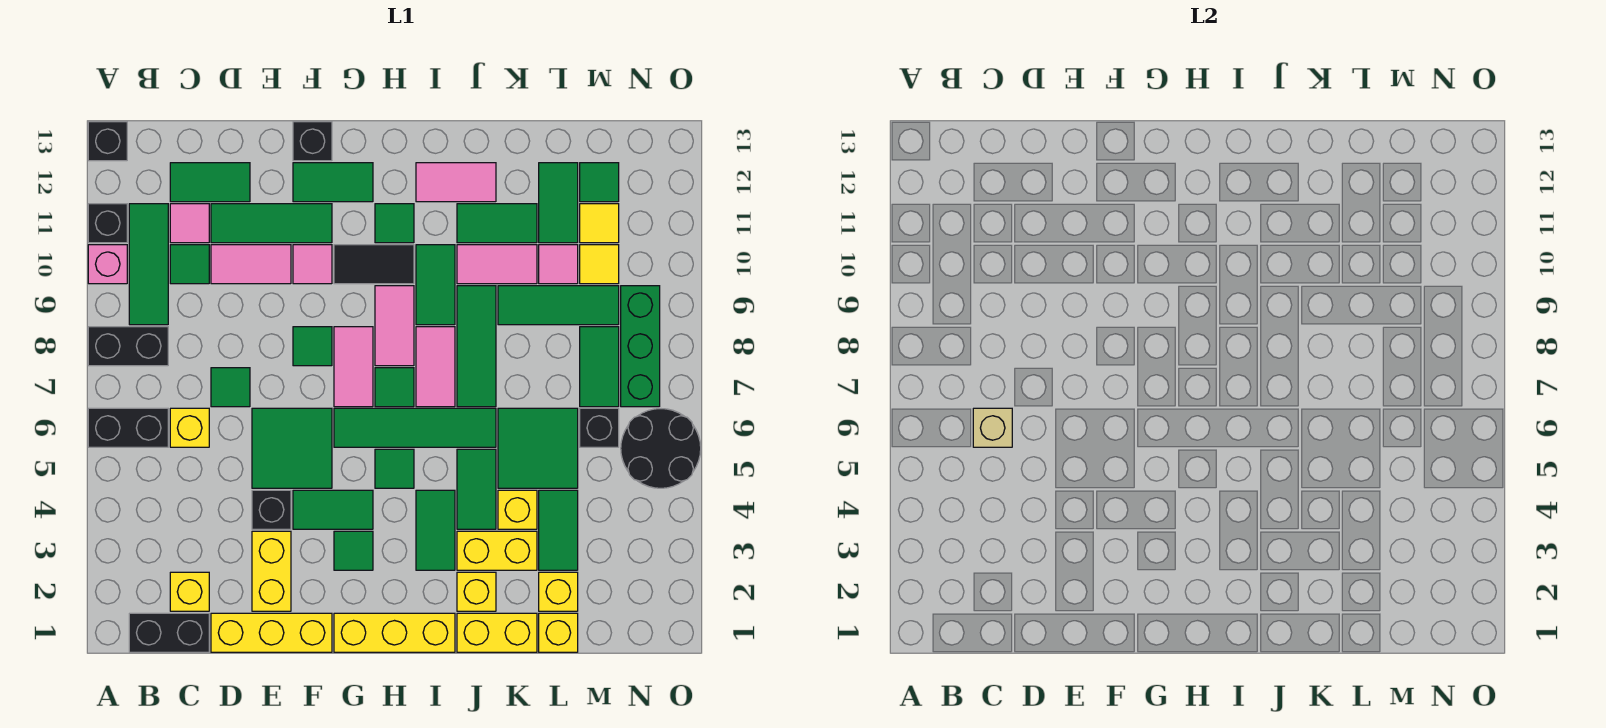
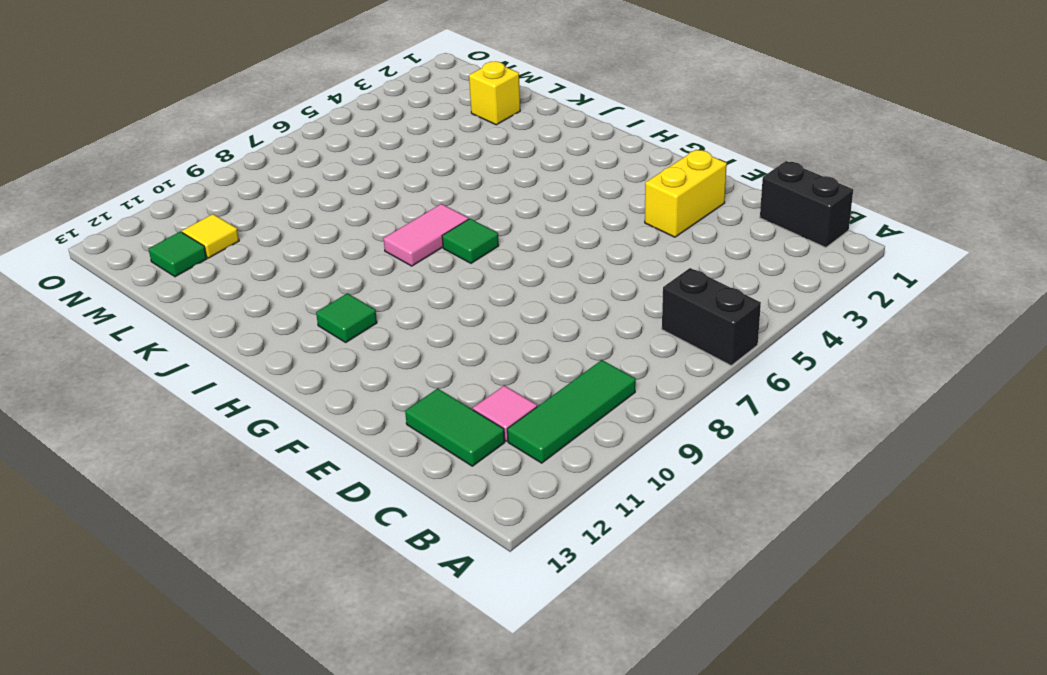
none -> black 1x2 brick [88,327,168,366]
none -> pink 1x1 brick [88,245,127,284]
none -> black 1x1 brick [88,204,127,243]
none -> black 1x1 brick [88,122,127,161]

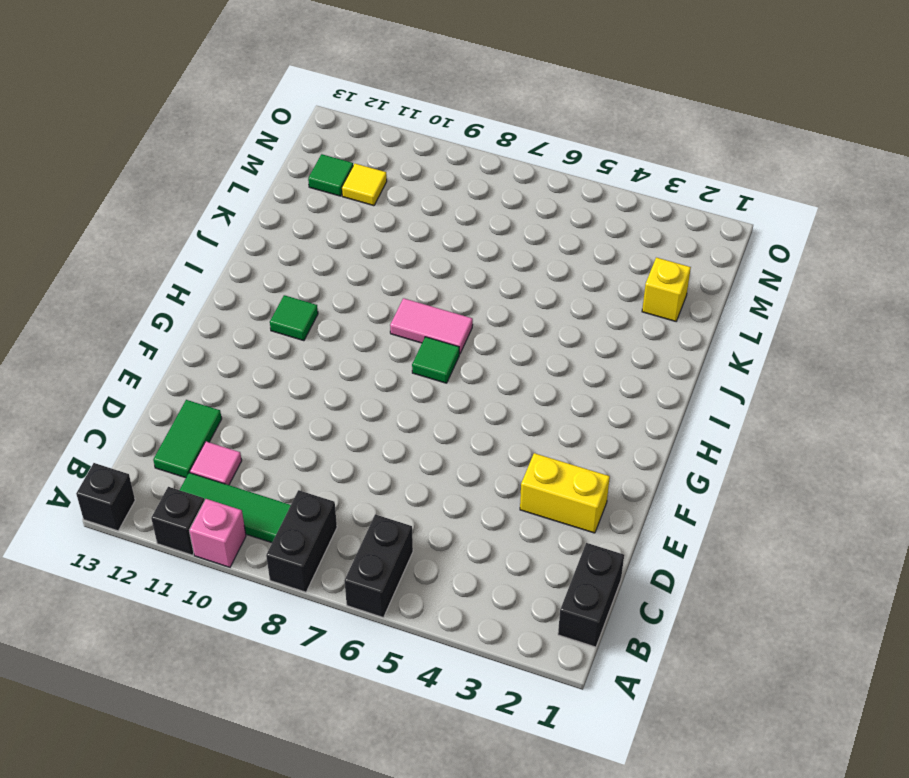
none -> yellow 1x1 brick [170,572,209,611]
none -> yellow 1x1 brick [170,408,209,447]
none -> green 1x1 tile [170,245,209,284]
none -> yellow 1x3 brick [211,613,332,652]

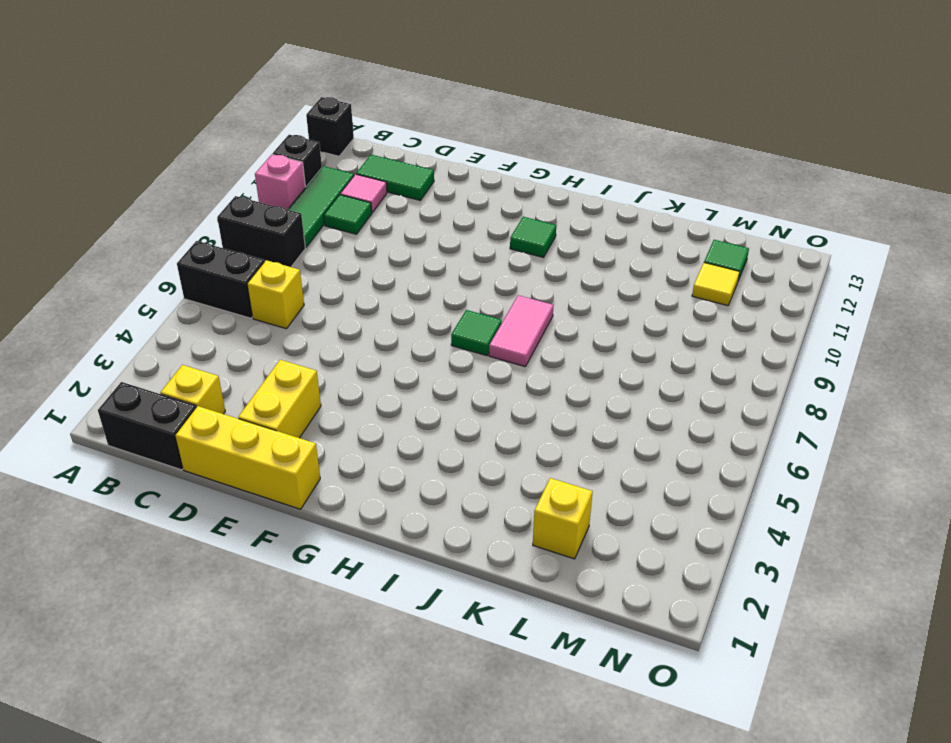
none -> green 1x1 tile [211,368,250,407]
none -> pink 1x2 tile [211,245,291,284]
none -> green 1x3 tile [211,204,332,243]
none -> black 1x1 brick [252,490,291,529]

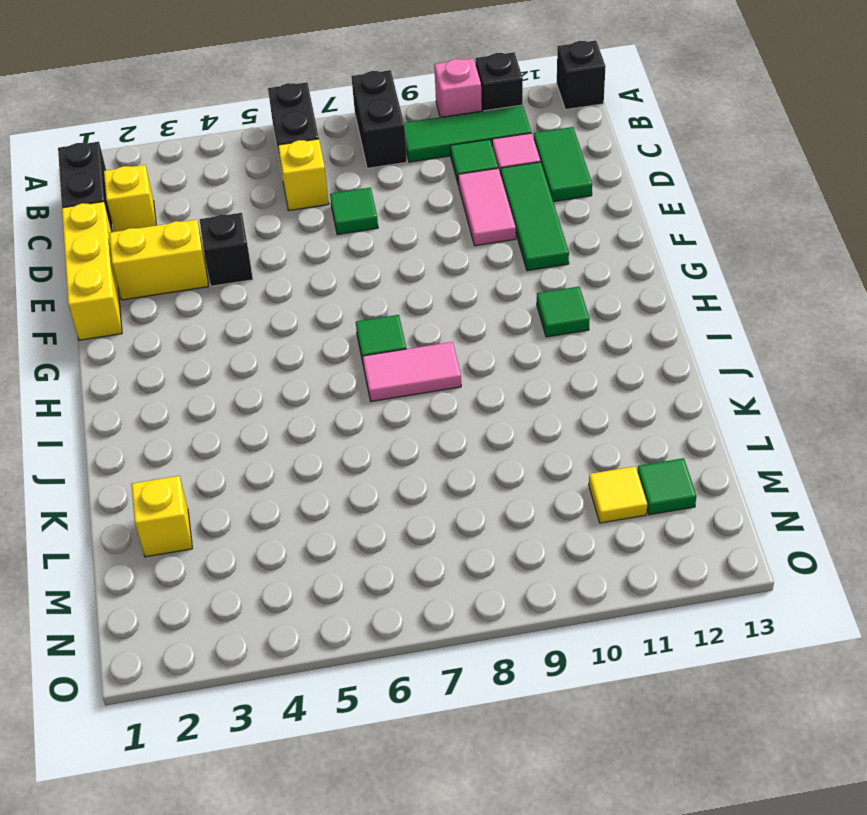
none -> green 2x2 tile [252,408,332,488]
none -> green 1x2 tile [293,490,373,529]
none -> green 1x1 tile [293,327,332,366]
none -> pink 1x1 tile [293,245,332,284]

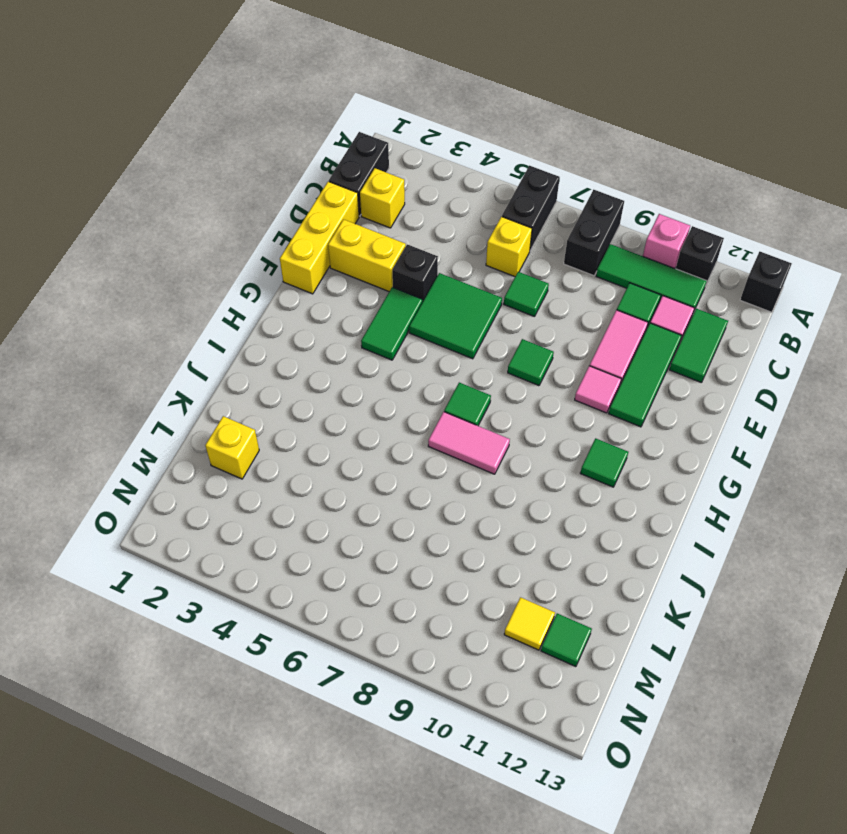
none -> green 1x2 tile [293,163,373,202]
none -> black 1x1 brick [293,122,332,161]
none -> yellow 1x3 brick [334,613,455,652]
none -> green 1x1 tile [334,531,373,570]

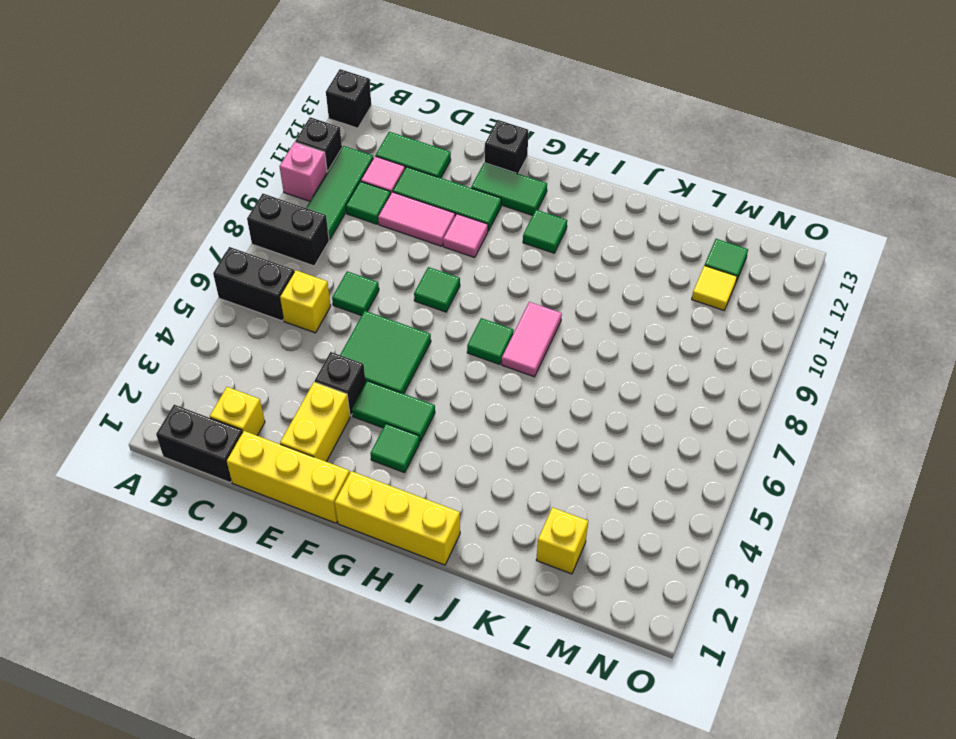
none -> green 1x4 tile [334,408,496,447]
none -> pink 1x2 tile [334,327,373,407]
none -> black 1x2 tile [334,245,414,284]
none -> green 1x1 tile [375,449,414,488]

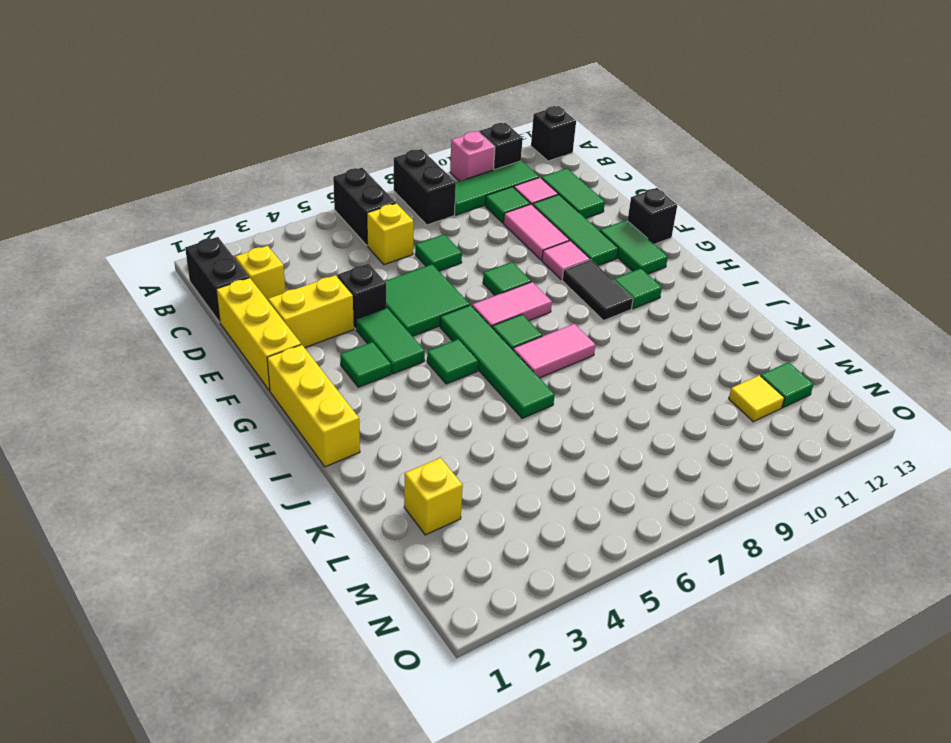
none -> pink 1x2 tile [375,286,414,366]
none -> green 1x2 tile [416,490,455,570]
none -> green 1x2 tile [416,245,455,325]
none -> pink 1x2 tile [416,163,496,202]

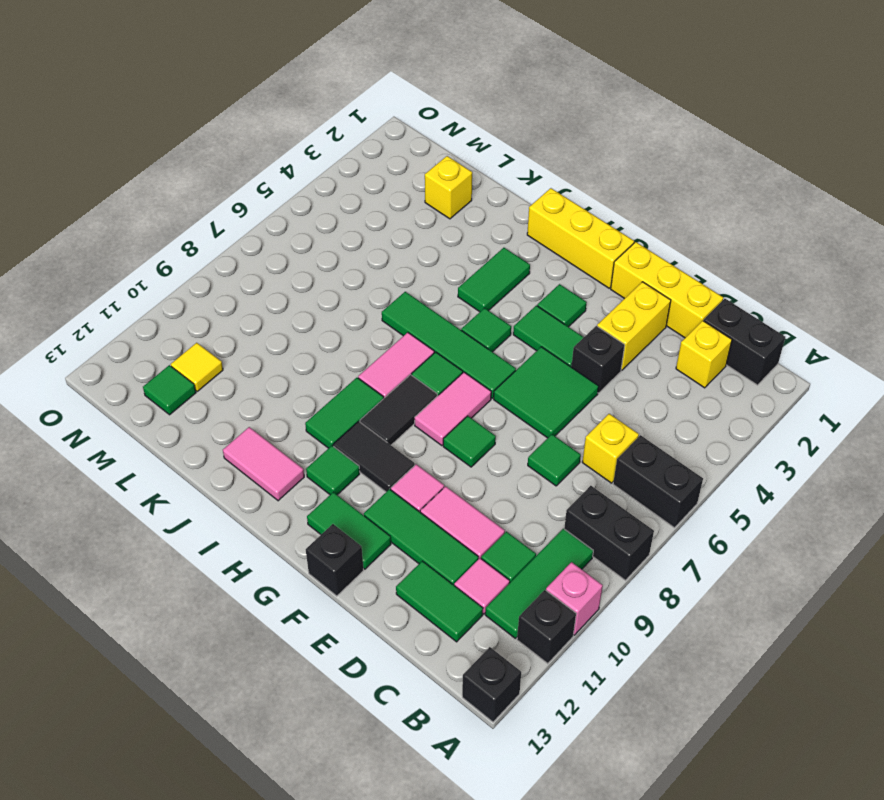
black 1x2 tile [360,375,437,445] -> pink 1x2 tile [375,286,414,366]
none -> yellow 1x2 brick [457,613,537,652]
none -> yellow 1x1 brick [457,572,496,611]
none -> yellow 1x2 brick [457,531,537,570]
none -> green 1x2 tile [457,449,496,529]

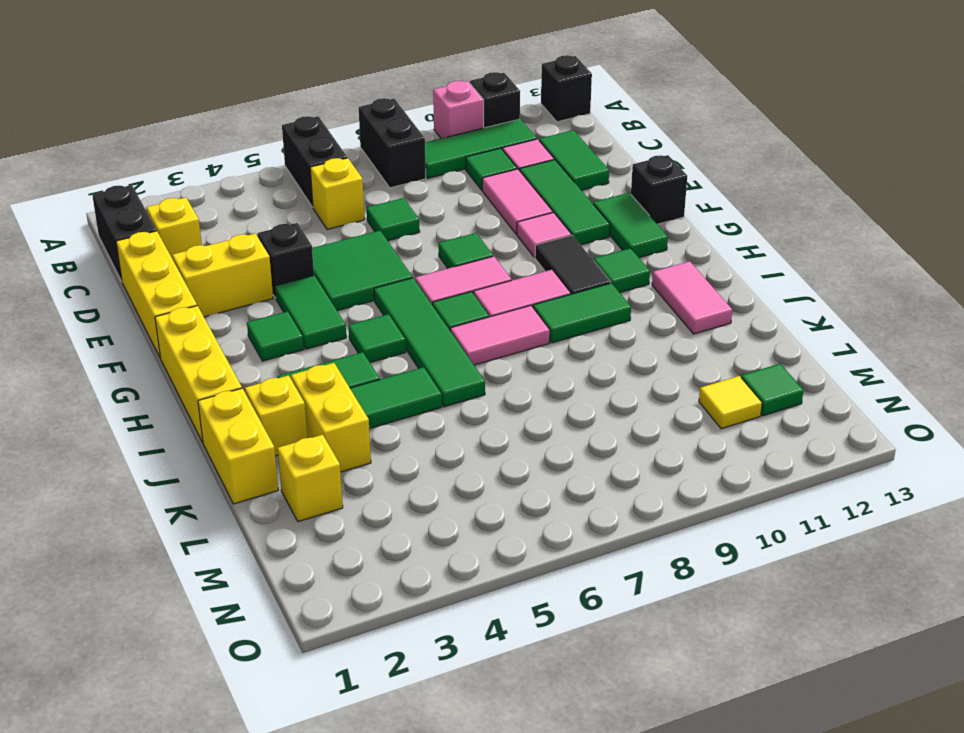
none -> green 1x3 tile [457,286,496,407]
none -> pink 1x2 tile [457,245,537,284]
none -> green 1x2 tile [457,204,537,243]
none -> yellow 1x1 brick [498,490,537,529]

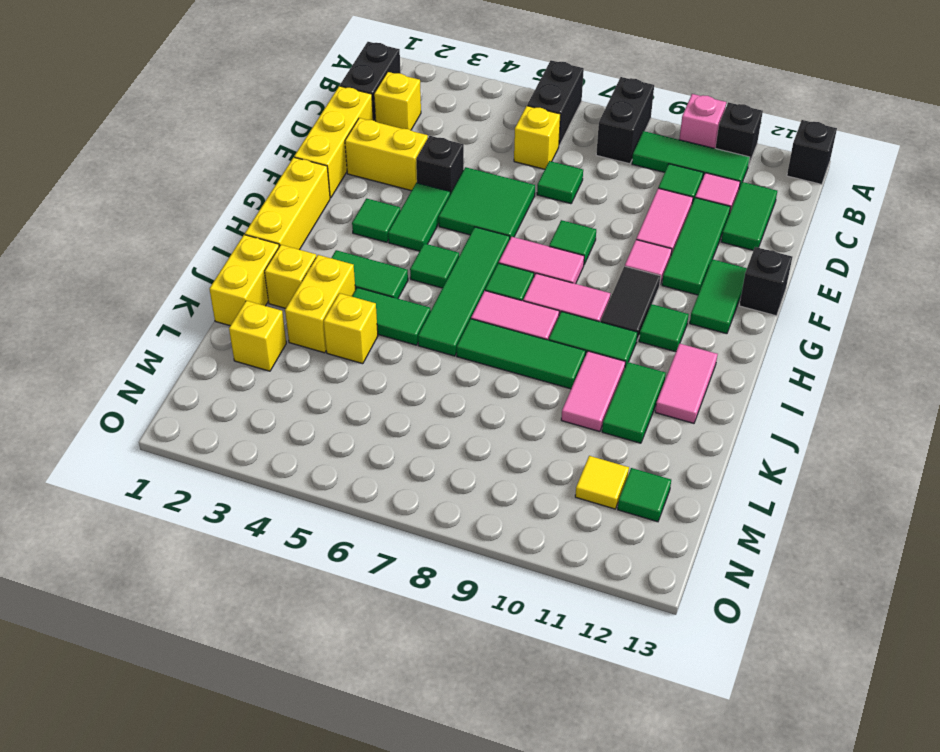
none -> green 2x2 tile [498,408,578,488]
none -> green 1x3 tile [498,286,619,325]
none -> yellow 1x1 brick [539,613,578,652]
none -> green 1x2 tile [539,490,578,570]

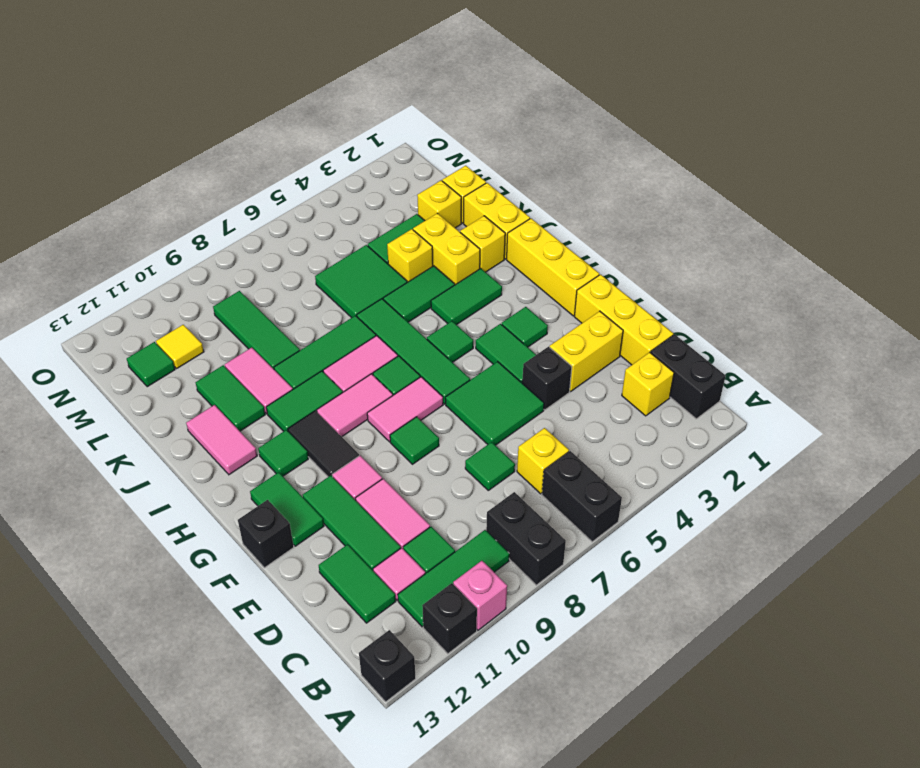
none -> pink 1x1 tile [539,245,578,284]
none -> green 1x2 tile [539,163,578,243]
none -> black 1x1 brick [580,408,619,447]
none -> green 1x2 tile [580,327,619,407]

